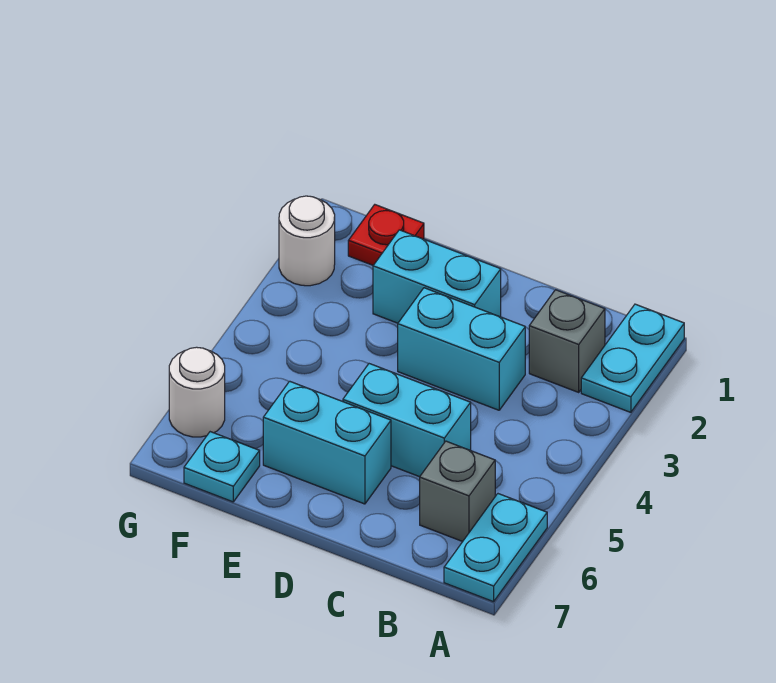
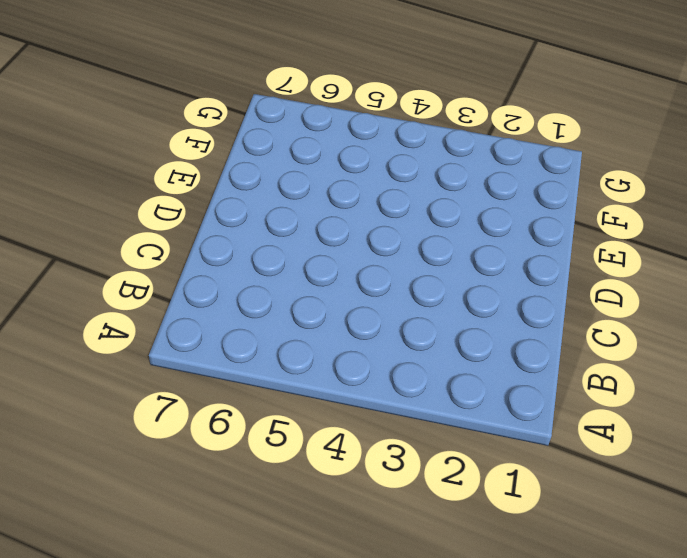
none -> cyan 1x2 plate [581,304,684,412]
none -> cyan 1x2 plate [444,494,547,602]
none -> grey 1x1 brick [529,290,605,392]

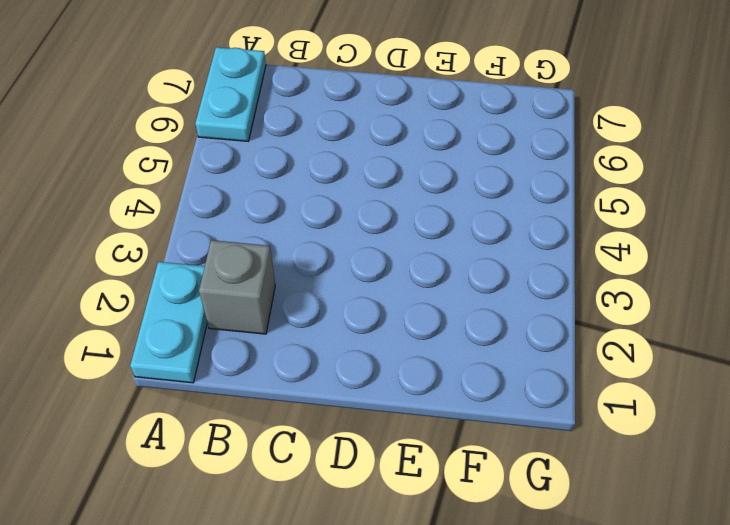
none -> grey 1x1 brick [420,441,495,542]
none -> cyan 1x2 brick [398,288,525,410]
none -> cyan 1x2 brick [343,364,471,477]

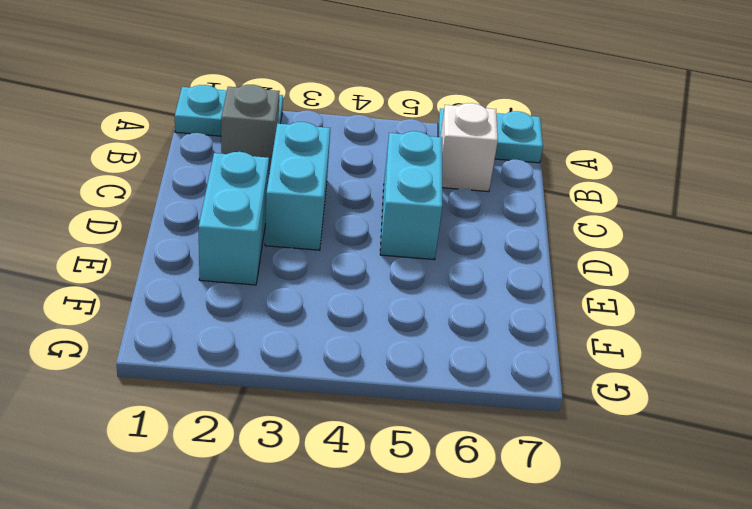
white 1x1 brick [441,103,498,192] -> grey 1x1 brick [420,441,495,542]
none -> cyan 1x2 brick [263,381,391,504]
none -> red 1x1 plate [348,205,424,265]
none -> cyan 1x1 plate [184,432,260,502]

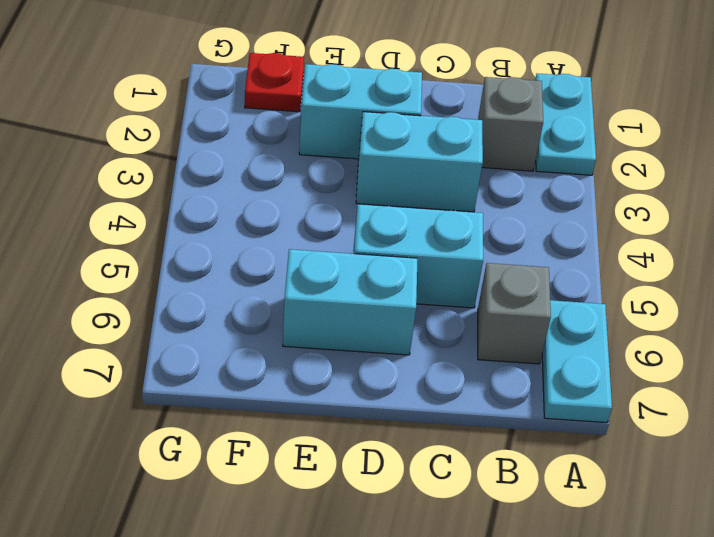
none -> cyan 1x1 plate [184,432,260,502]
none -> white 1x1 round brick [279,196,335,286]
none -> white 1x1 round brick [169,347,225,437]

